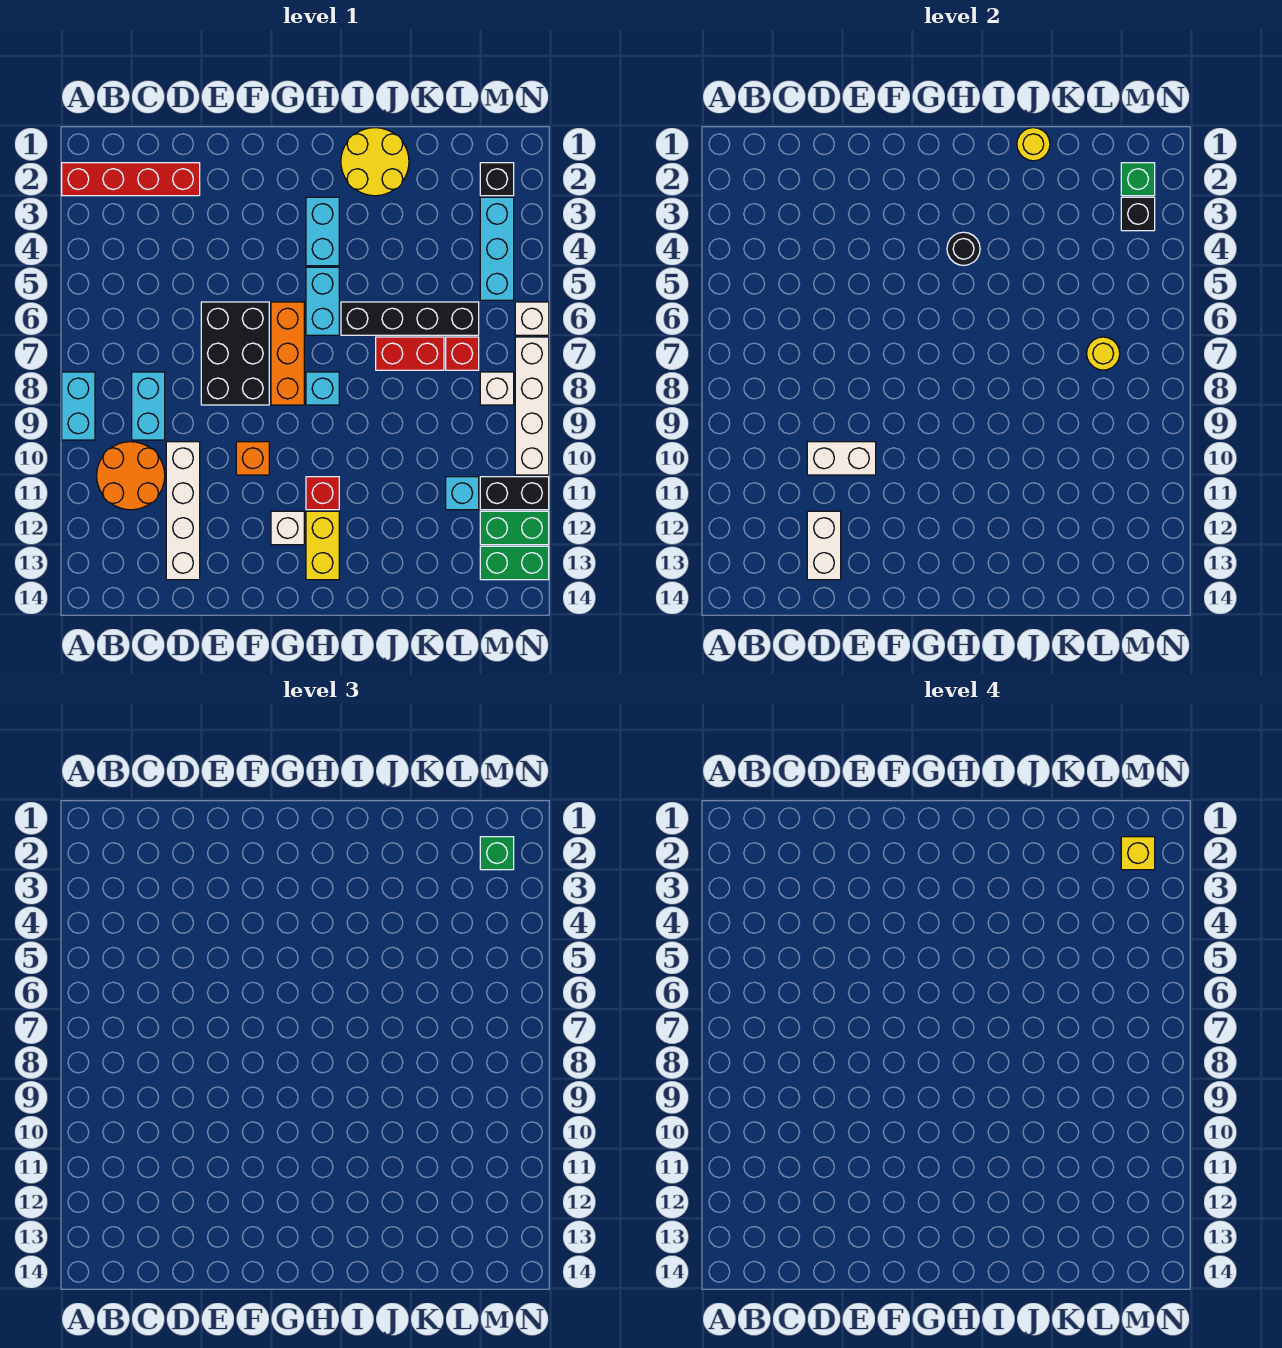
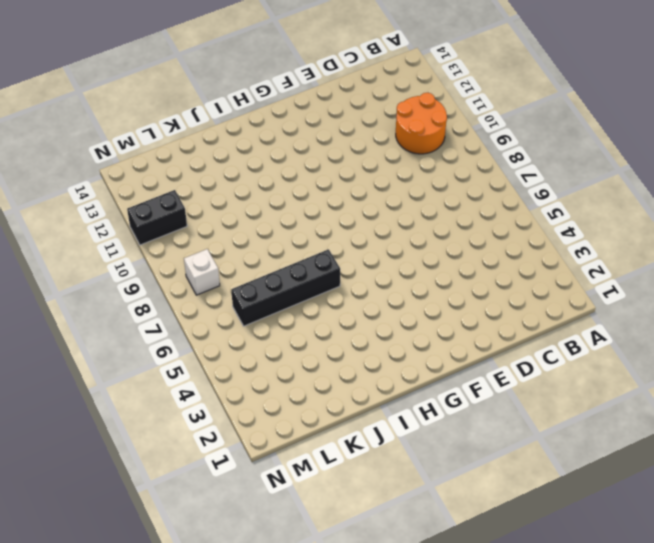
none -> red 1x4 brick [62,163,200,196]
none -> cyan 1x2 brick [62,372,95,440]
none -> cyan 1x2 brick [132,372,165,440]
none -> white 1x4 brick [166,442,200,580]

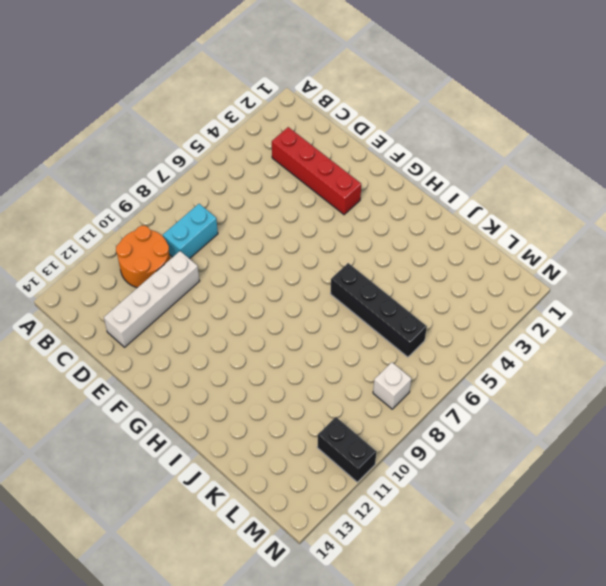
red 1x4 brick [272,127,361,215] -> red 1x4 brick moved to [62,163,200,196]
none -> cyan 1x2 brick [62,372,95,440]
none -> black 2x3 brick [201,302,269,405]
none -> orange 1x1 brick [236,442,269,475]
none -> orange 1x3 brick [271,302,304,405]

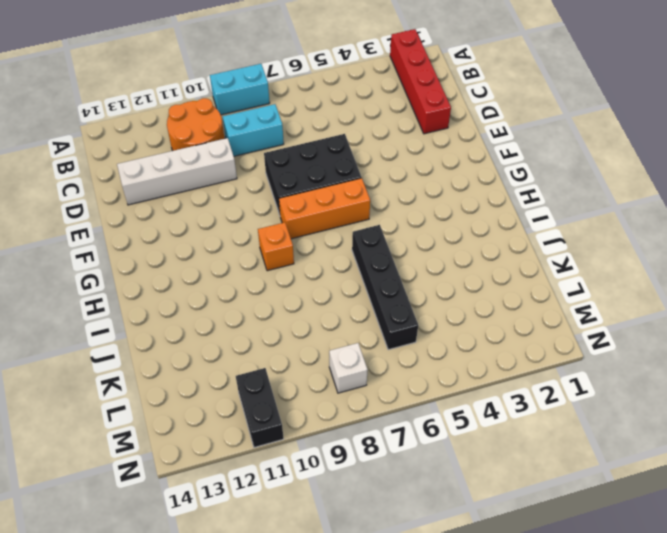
orange 1x1 brick [258,222,294,271] -> orange 1x1 brick moved to [236,442,269,475]
none -> white 1x1 brick [271,511,304,545]
none -> cyan 1x2 brick [306,197,339,266]
none -> cyan 1x2 brick [306,267,339,335]
none -> cyan 1x1 brick [306,372,339,405]

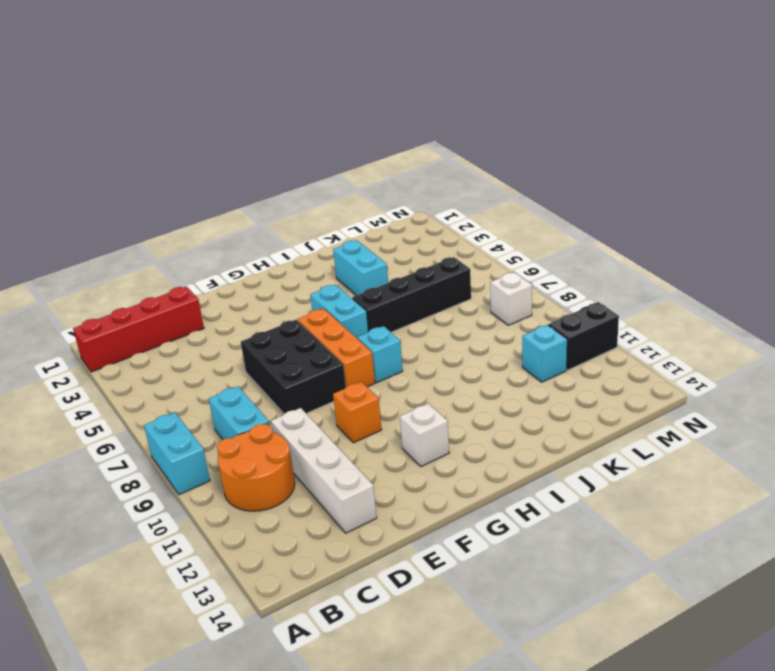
cyan 1x2 brick [333,240,388,295] -> cyan 1x2 brick moved to [306,197,339,266]
none -> red 1x1 brick [306,477,339,510]
none -> yellow 1x2 brick [306,511,339,580]
none -> yellow 2x2 round brick [341,128,409,196]
none -> red 1x2 brick [376,337,444,370]

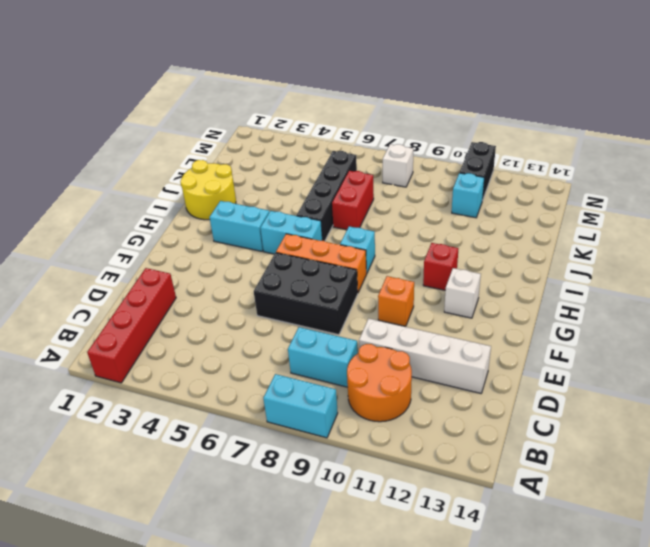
none -> yellow 1x2 brick [306,511,339,580]
none -> red 1x1 brick [446,337,479,370]
none -> black 1x1 brick [480,163,514,196]
none -> cyan 1x3 brick [480,197,514,300]

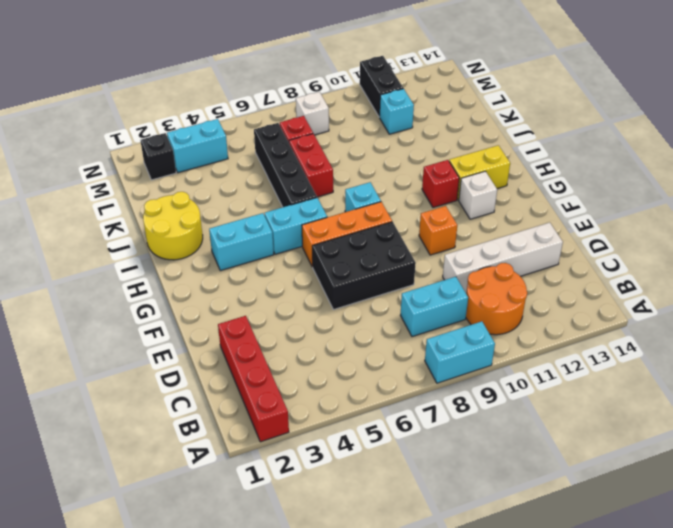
cyan 1x2 brick [167,119,228,173] -> cyan 1x3 brick [480,197,514,300]
none -> green 1x2 brick [480,511,549,545]
none -> green 1x2 brick [480,546,549,580]
none -> white 1x1 brick [515,302,549,335]
none -> white 1x4 brick [515,337,549,475]

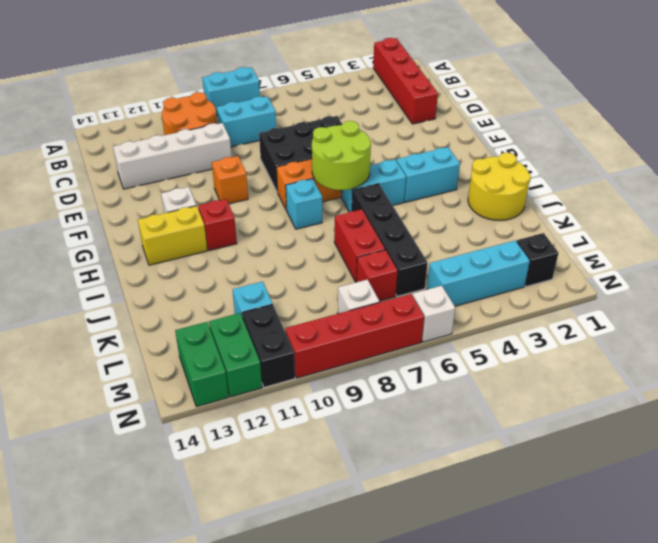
lime 2x2 round brick [312,121,371,190] -> none
red 1x4 brick [285,294,424,378] -> white 1x4 brick [515,337,549,475]
none -> white 1x2 brick [807,442,876,475]
none -> white 1x2 brick [807,511,841,580]
none -> black 1x1 round brick [947,232,980,265]
none -> yellow 1x1 round brick [1017,128,1050,161]

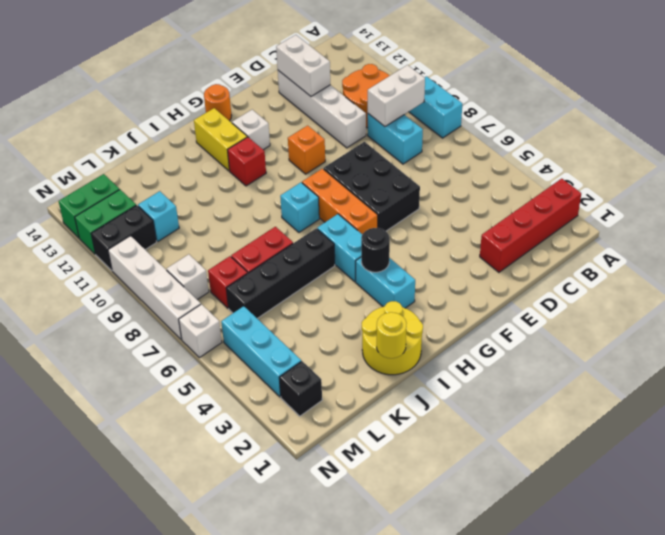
white 1x2 brick [368,65,425,127] -> white 1x2 brick moved to [807,442,876,475]
orange 1x1 round brick [204,84,231,121] -> none
none -> yellow 1x1 round brick [1087,337,1120,370]
none -> green 1x1 brick [1121,163,1155,196]
none -> black 1x1 brick [1121,197,1155,231]
none -> green 1x1 brick [480,837,514,870]

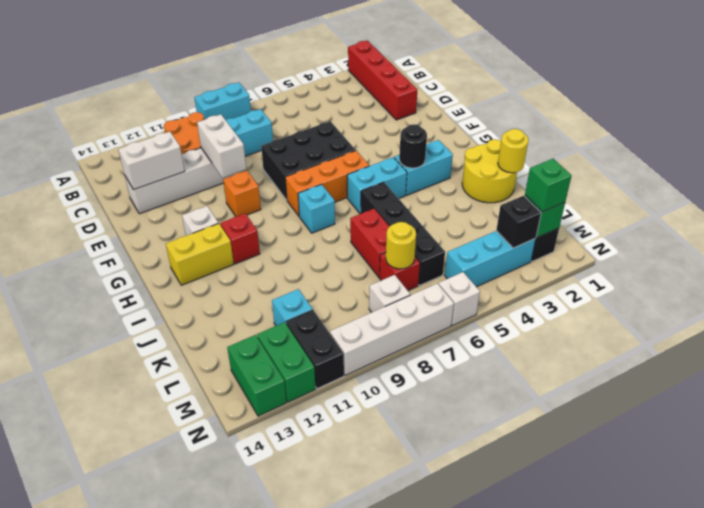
none -> yellow 1x1 brick [1121,837,1155,870]

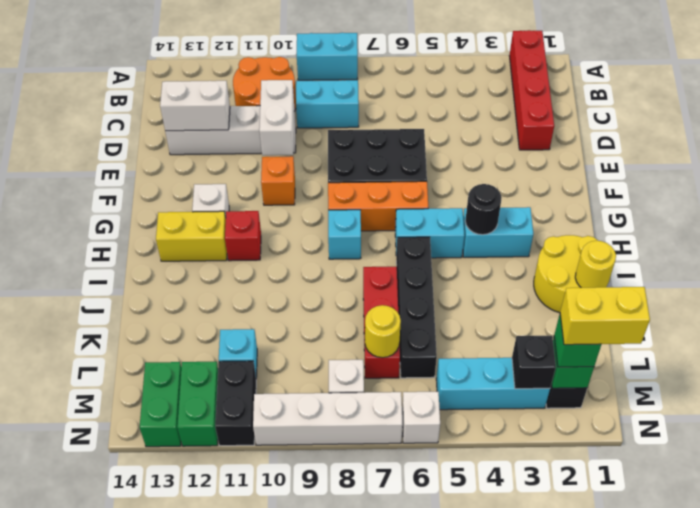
yellow 1x2 brick [560,287,650,345] -> yellow 1x1 brick [1121,837,1155,870]

